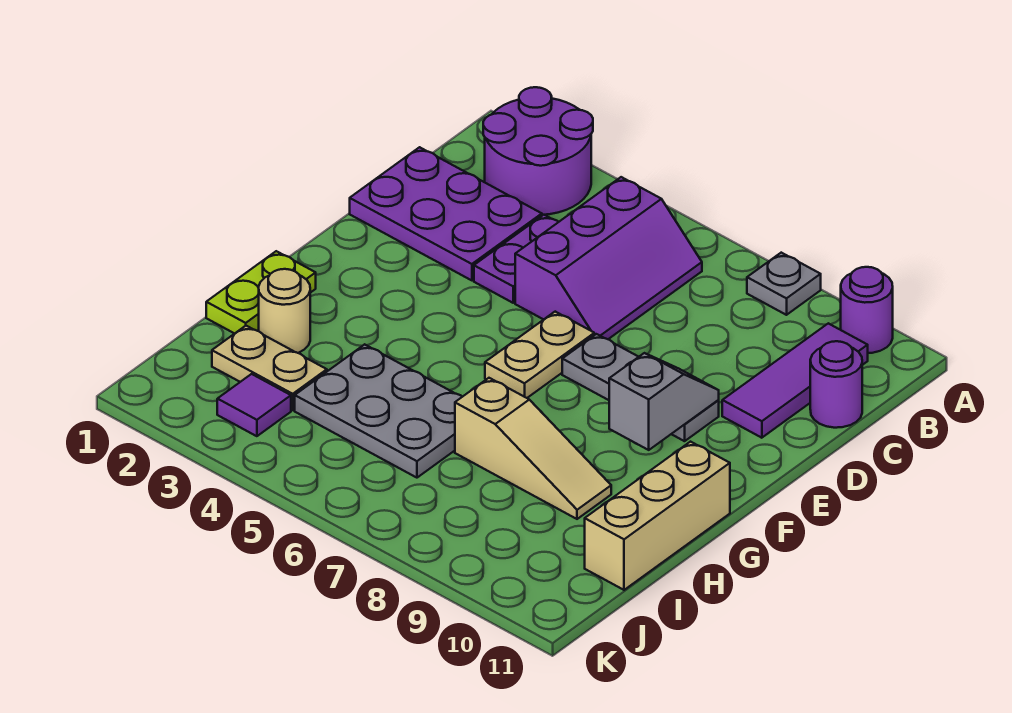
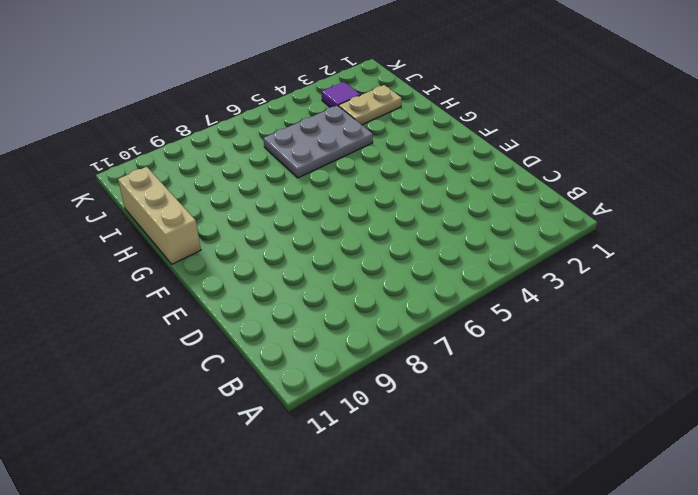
none -> purple 2x2 round brick [483,87,593,215]
none -> grey 1x1 plate [747,253,821,315]
none -> purple 1x1 round brick [841,267,893,353]

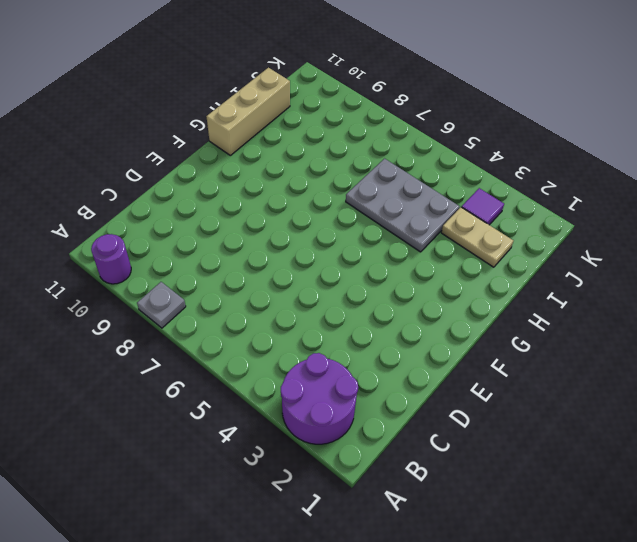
none -> purple 2x3 slope [515,177,702,339]
none -> purple 1x3 tile [722,323,868,438]
none -> purple 2x3 plate [350,147,542,280]

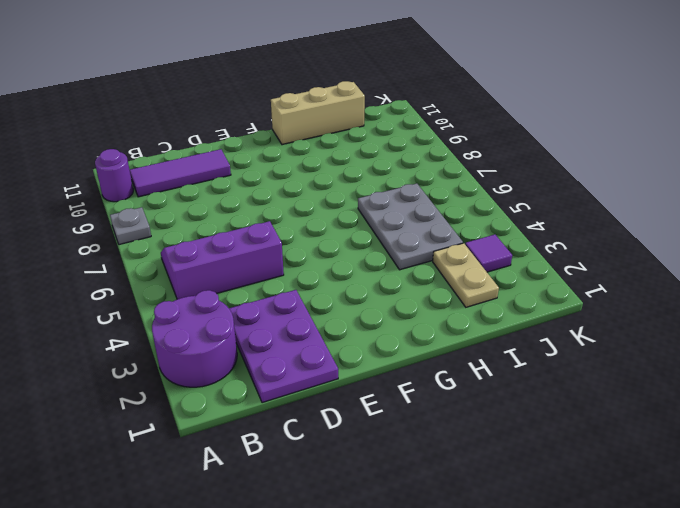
none -> purple 1x2 plate [474,215,558,303]
none -> purple 1x1 round brick [810,341,862,428]
none -> tan 1x2 plate [485,312,594,398]

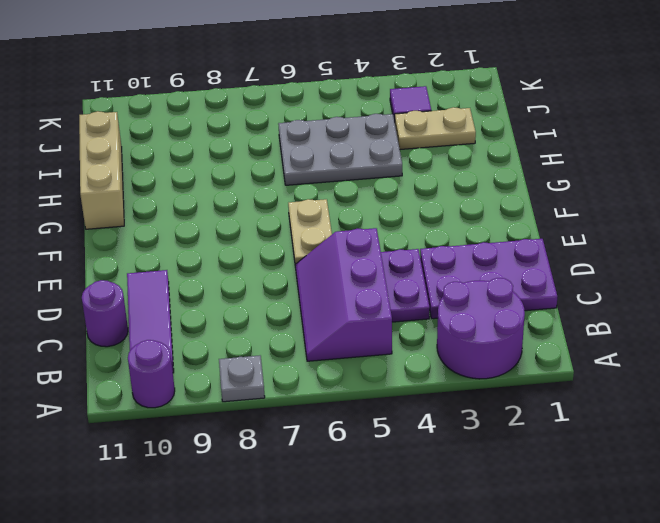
none -> grey 1x3 plate [562,334,719,441]
none -> lime 1x2 plate [206,251,316,334]
none -> tan 1x1 round brick [259,269,310,353]

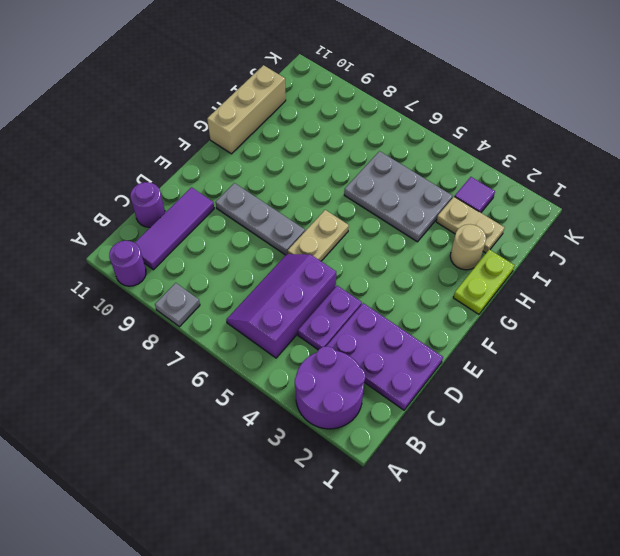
none -> tan 1x3 slope [455,378,611,519]
none -> grey 1x2 slope [609,353,719,450]

